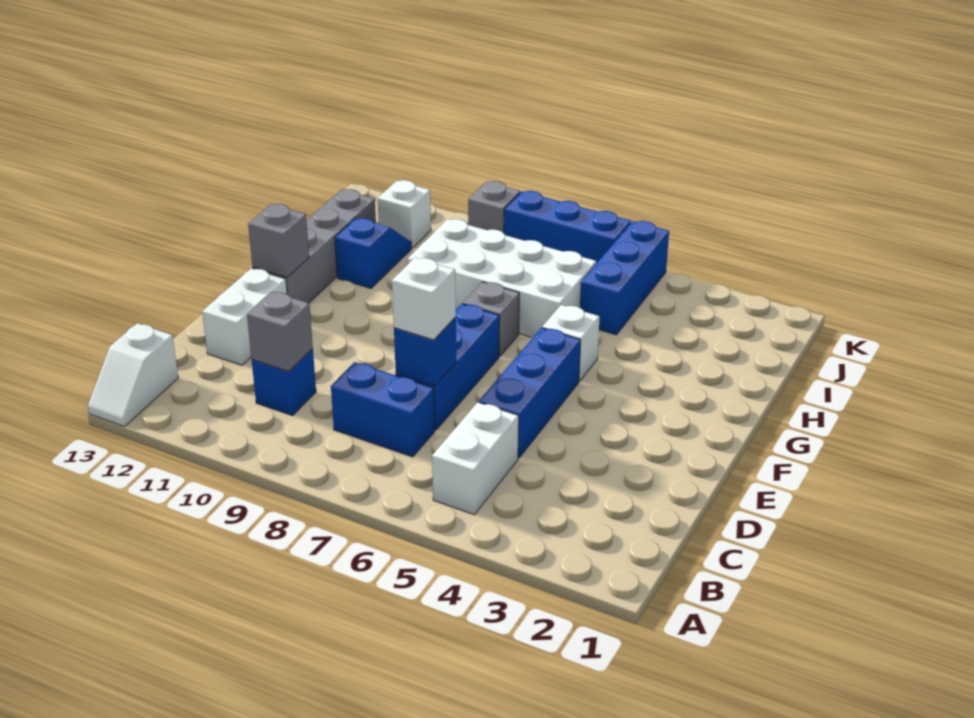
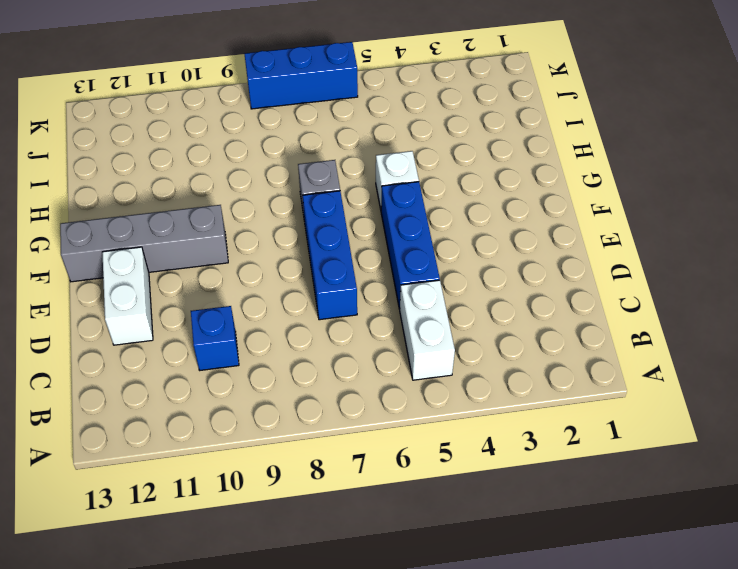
grey 1x4 brick [60,205,228,282] -> grey 1x4 brick turned to [253,189,376,303]
none -> white 1x2 slope [88,323,178,426]
none -> blue 1x2 brick [331,362,435,457]
none -> white 2x4 brick [408,219,596,337]

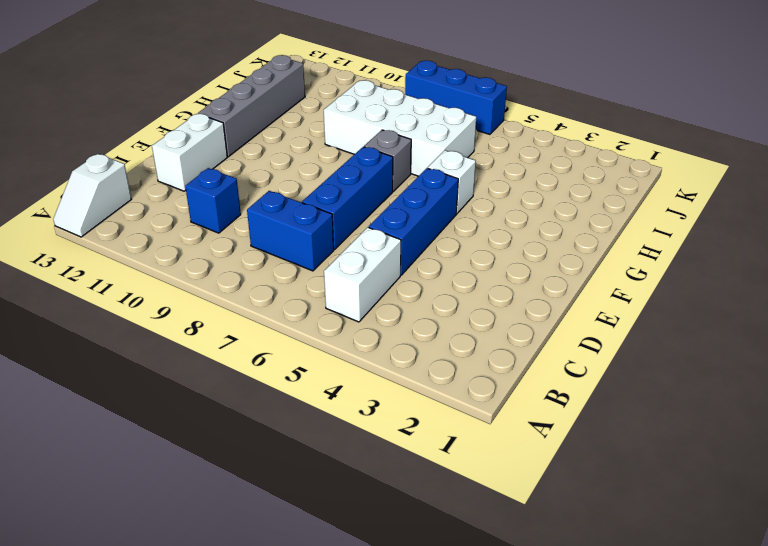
none -> blue 1x2 slope [335,218,411,288]
none -> blue 1x3 brick [580,221,669,335]
none -> white 1x1 brick [378,180,431,248]

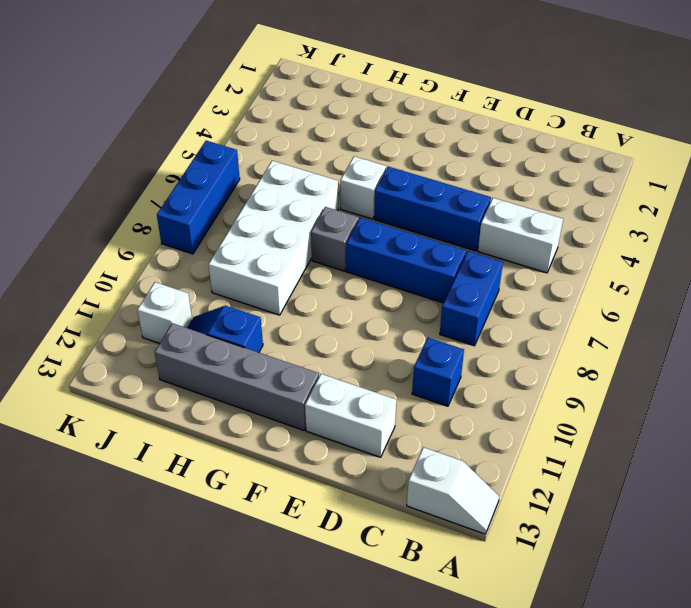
none -> blue 1x3 brick [580,221,669,335]
none -> grey 1x1 brick [468,181,520,233]
none -> grey 1x1 brick [247,292,313,371]

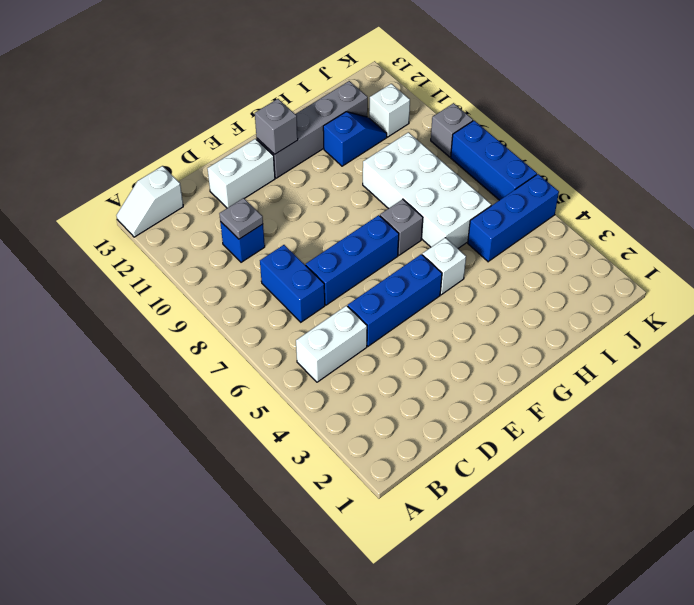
grey 1x1 plate [219,198,263,239] -> grey 1x1 brick [247,292,313,371]
none -> blue 1x1 brick [394,317,456,386]
none -> white 1x1 brick [392,258,456,340]

